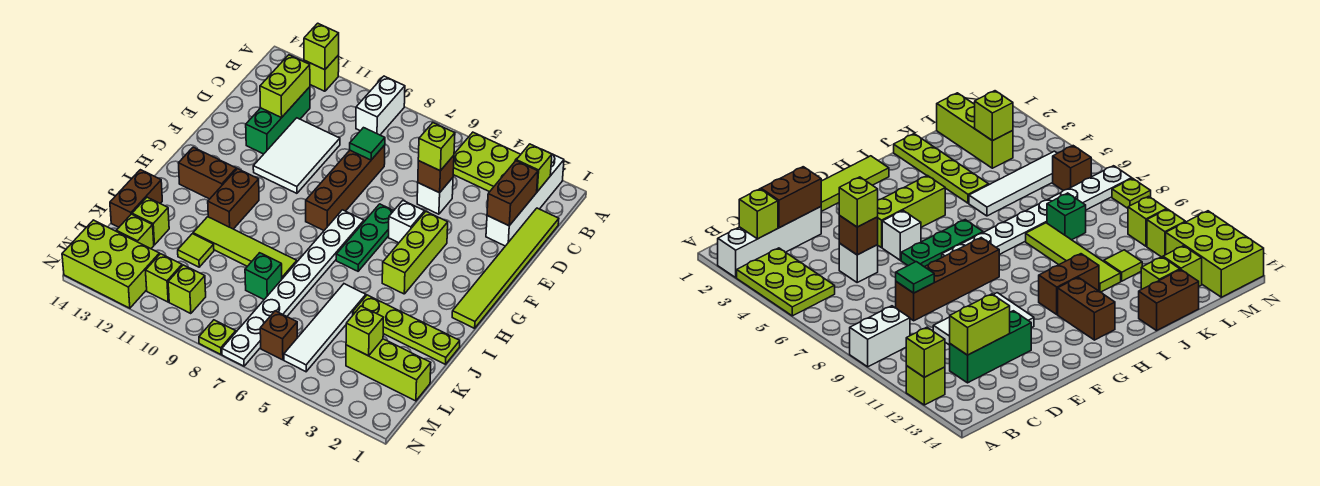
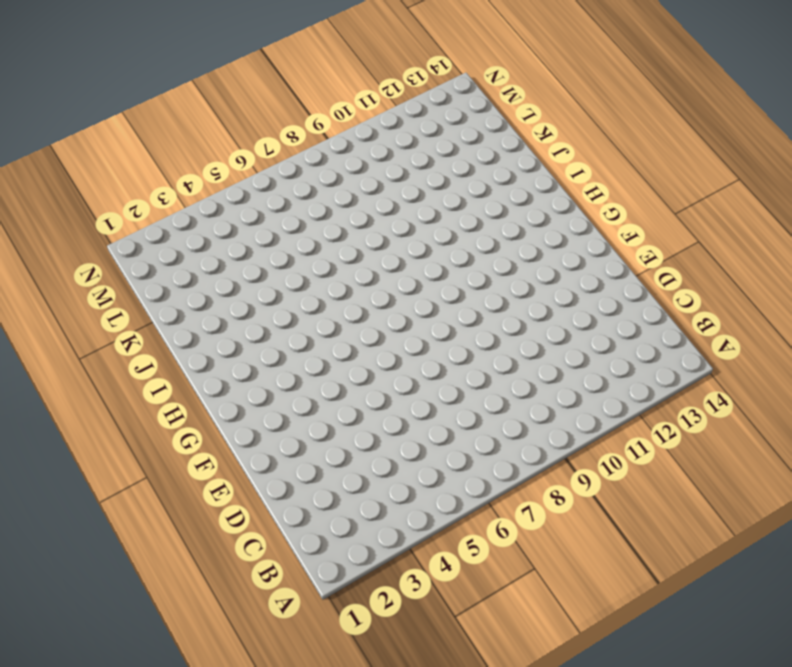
none -> white 1x4 brick [486,154,564,246]
none -> lime 2x3 plate [453,132,521,192]
none -> white 1x2 brick [356,76,405,135]
none -> lime 1x1 brick [304,55,339,91]

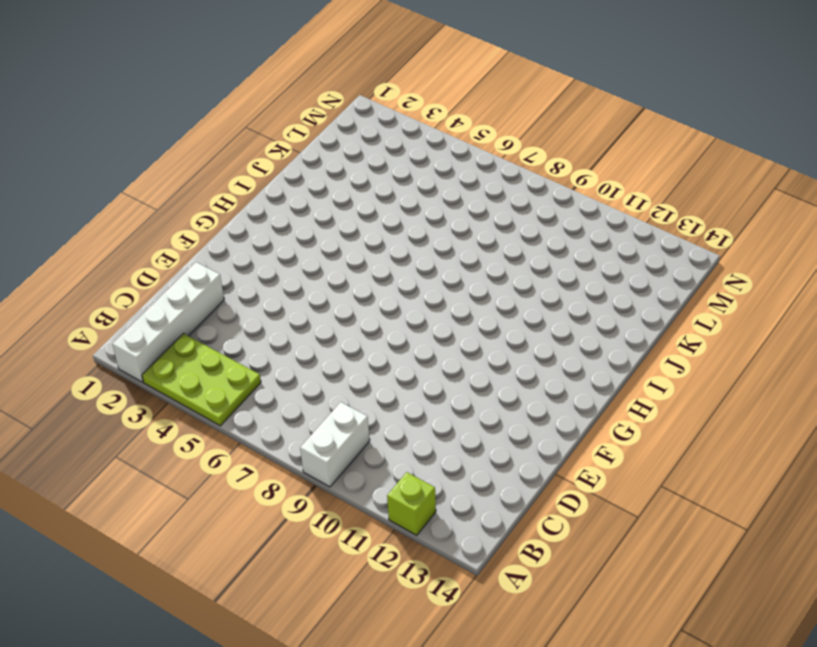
none -> lime 1x6 tile [452,208,559,328]
none -> green 1x3 brick [246,87,310,154]
none -> white 1x1 brick [417,178,453,214]
none -> brown 1x4 brick [306,145,385,230]

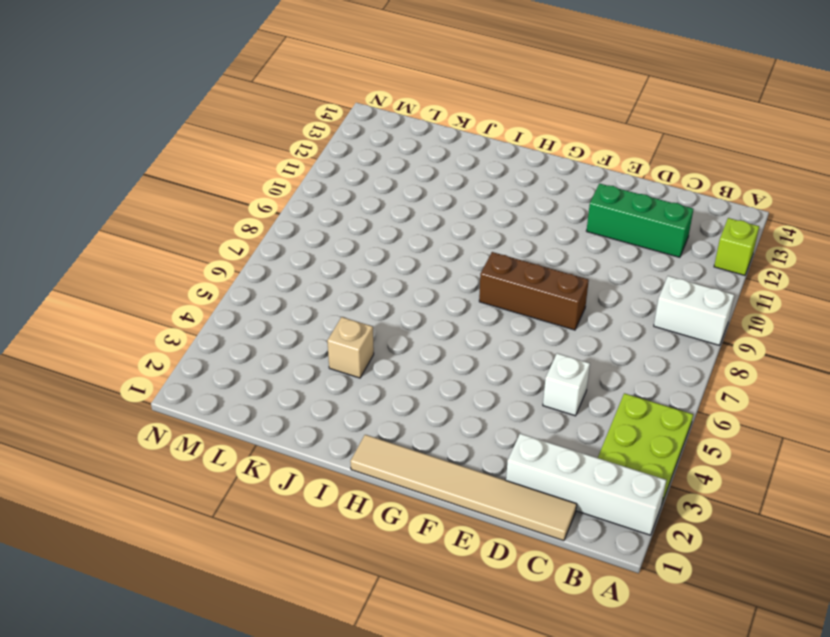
tan 1x6 tile [350,435,577,541] -> lime 1x6 tile [452,208,559,328]
brown 1x3 brick [479,252,589,330] -> brown 1x4 brick [306,145,385,230]
tan 1x1 brick [327,317,374,378] -> lime 1x4 plate [353,295,460,364]
none -> white 2x3 tile [253,118,340,193]
none -> lime 1x3 brick [382,212,448,294]
none -> white 1x1 brick [388,201,425,243]
none -> green 1x3 plate [336,204,394,271]

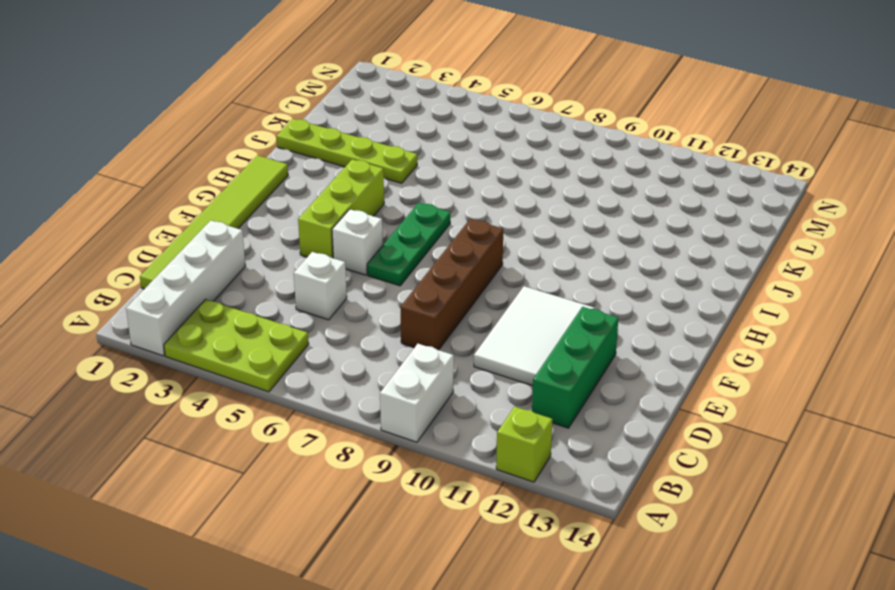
none -> white 1x8 plate [222,210,364,366]
none -> brown 1x2 brick [208,169,259,229]
none -> brown 1x2 brick [179,147,236,199]
none -> white 1x4 tile [284,284,366,372]

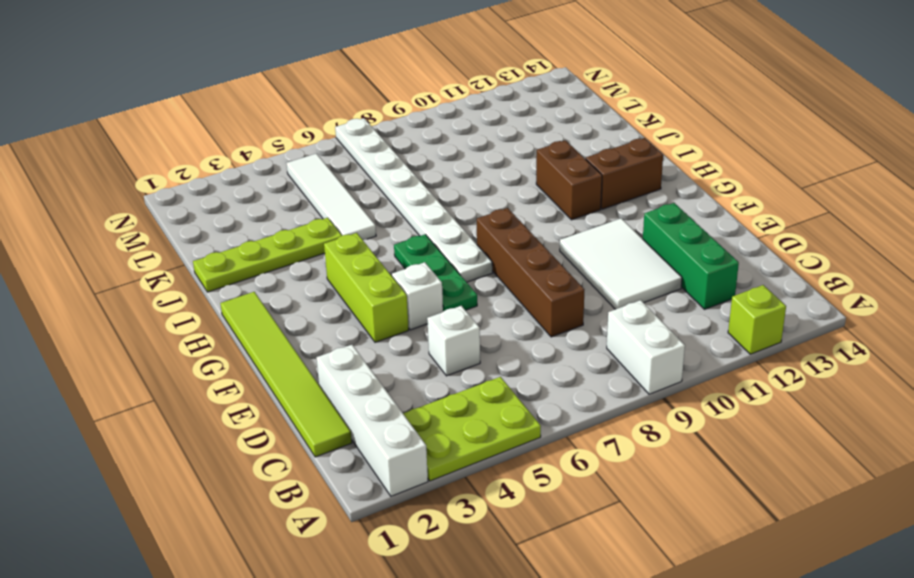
none -> lime 1x4 tile [193,217,297,279]
none -> brown 1x2 brick [110,170,162,227]
none -> green 1x1 brick [245,253,282,299]
none -> lime 1x1 tile [178,234,214,267]

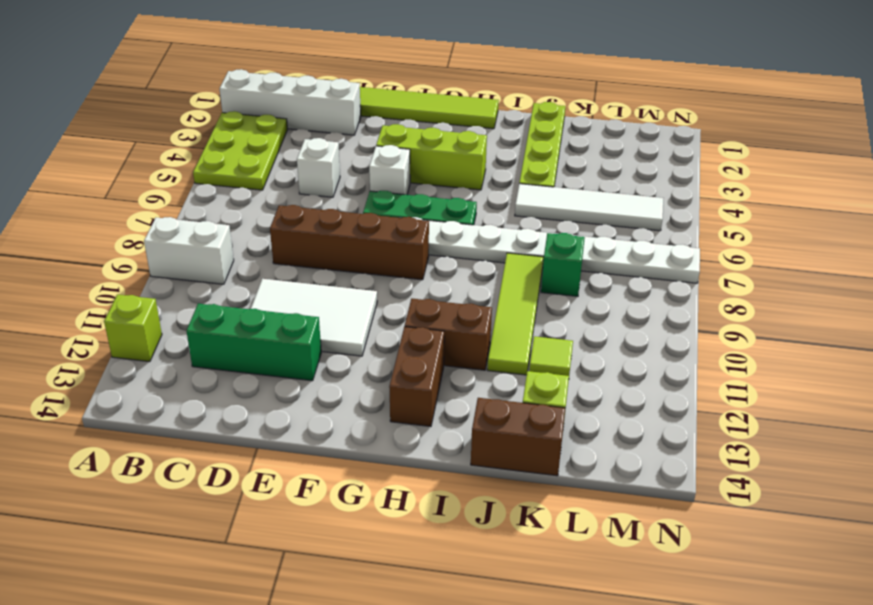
none -> lime 1x3 brick [346,339,431,401]
none -> lime 1x1 brick [116,214,154,249]
none -> brown 1x1 brick [260,311,297,360]
none -> lime 1x1 brick [168,265,206,314]

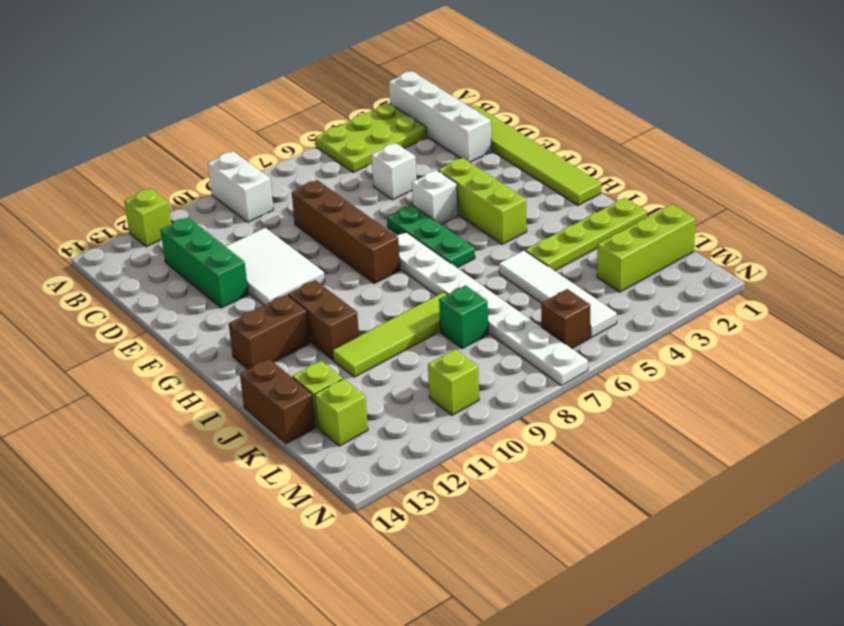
none -> lime 1x1 tile [178,234,214,267]
none -> lime 1x1 brick [145,254,182,302]
none -> lime 2x3 brick [62,220,159,308]
none -> lime 1x1 plate [199,320,236,354]

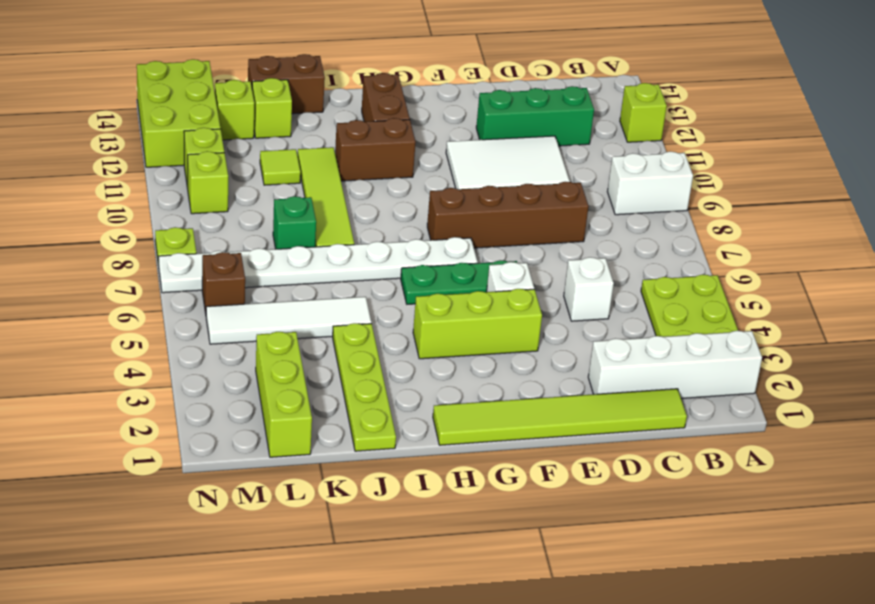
none -> lime 1x1 brick [304,23,339,70]
none -> lime 1x1 brick [516,144,552,192]
none -> brown 1x2 brick [487,161,538,226]
none -> lime 1x2 brick [260,55,310,118]

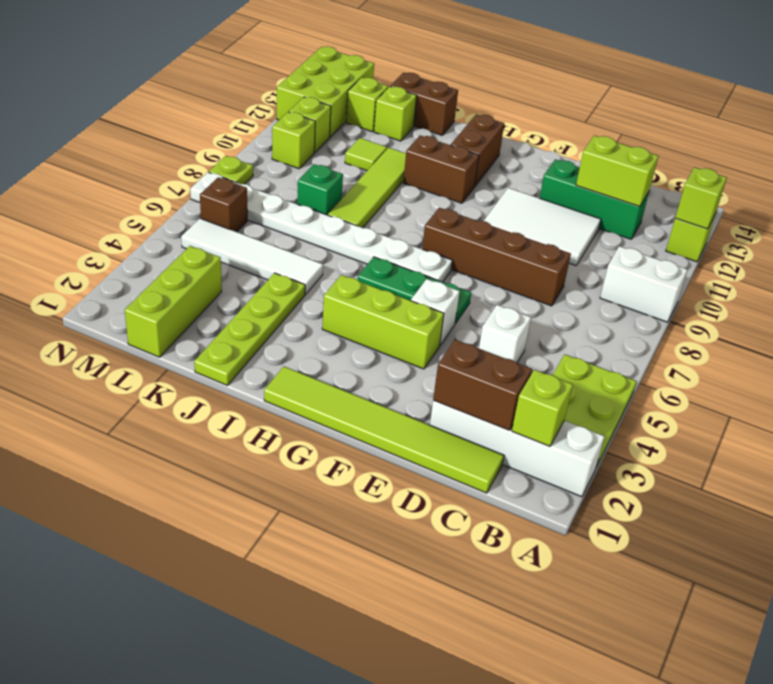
none -> brown 1x1 brick [418,156,454,193]
none -> green 1x1 tile [350,128,385,160]
none -> lime 1x1 brick [346,306,383,356]
none -> lime 1x1 brick [418,123,455,171]

